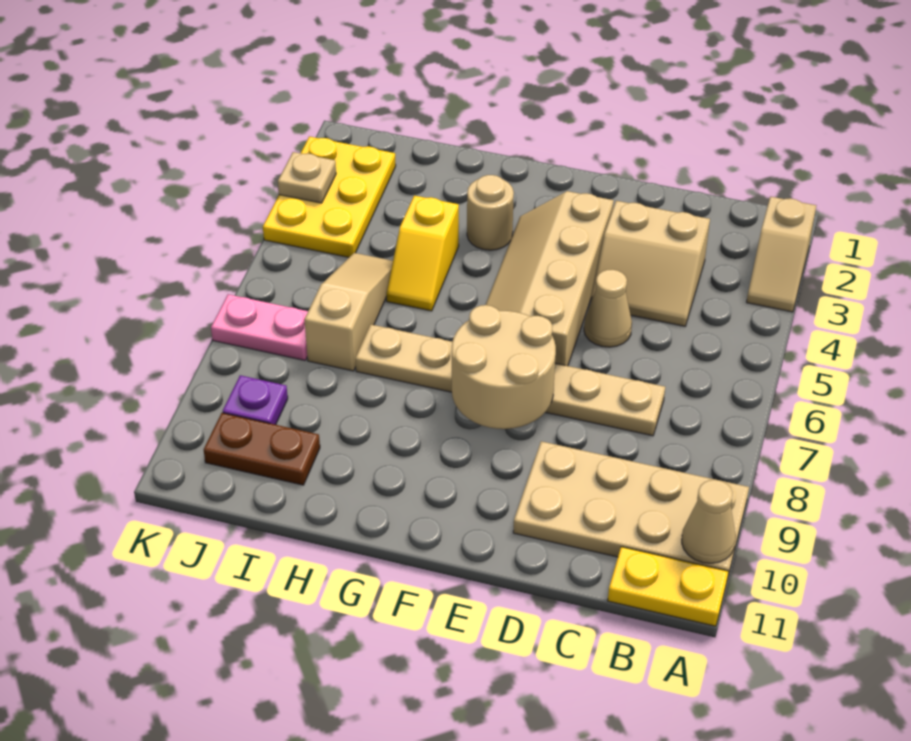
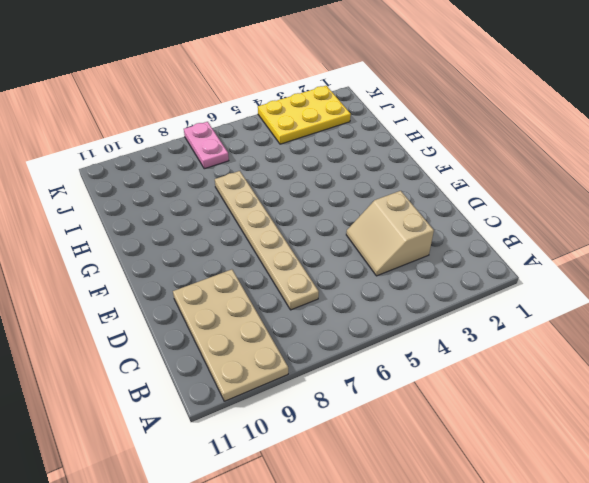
none -> tan 1x2 slope [747,197,816,312]
none -> yellow 1x2 plate [608,547,729,626]
none -> tan 1x1 cone [584,269,632,347]

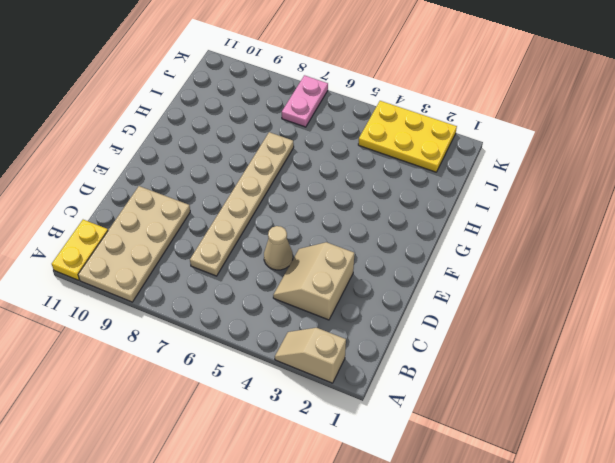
none -> tan 2x4 slope [486,191,614,366]
none -> tan 1x1 round brick [467,175,514,250]
none -> yellow 1x2 slope [387,196,459,311]

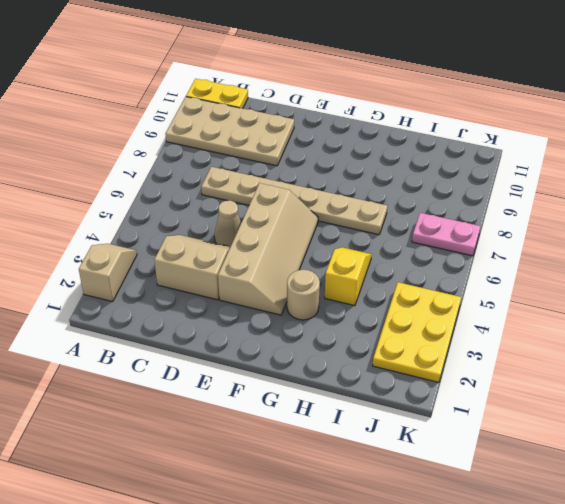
none -> tan 1x3 slope [304,253,393,371]
none -> brown 1x2 plate [204,413,320,485]
none -> purple 1x1 plate [223,375,288,425]

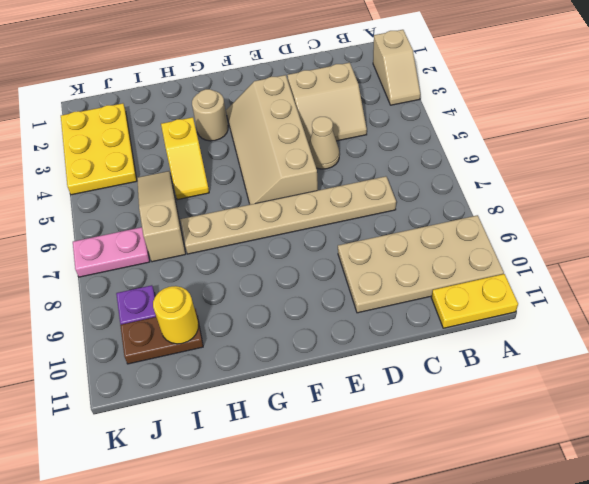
yellow 1x1 round brick [153,286,198,344] -> none
none -> tan 1x1 cone [682,480,736,563]
none -> tan 2x2 round brick [452,305,556,429]
none -> tan 1x1 plate [278,152,336,203]

